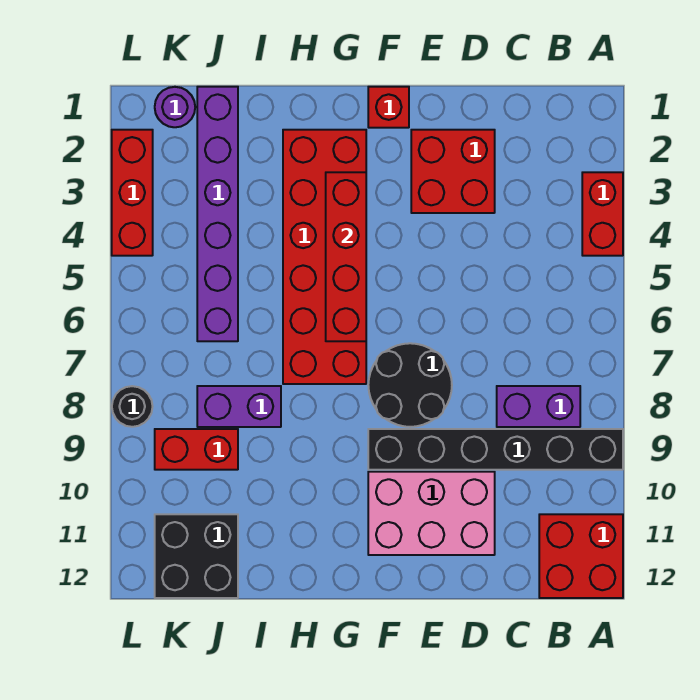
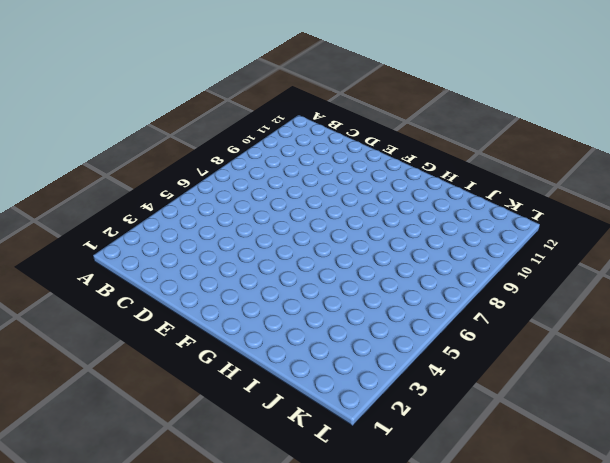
none -> red 1x2 brick [582,172,623,256]
none -> black 1x6 brick [368,429,623,470]
none -> red 2x2 brick [539,514,623,598]

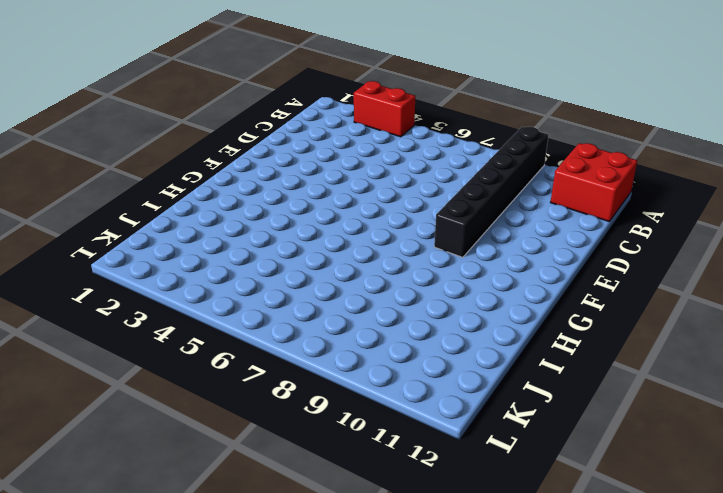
none -> purple 1x2 brick [497,386,580,427]
none -> red 2x2 brick [411,130,495,213]
none -> pink 2x3 brick [368,472,495,555]

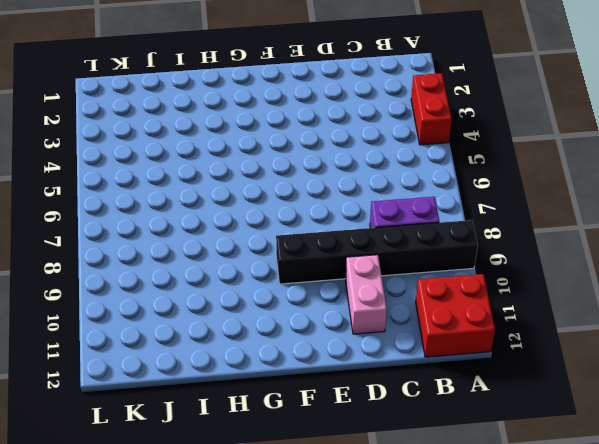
pink 1x2 brick [345,255,387,334] -> pink 2x3 brick [368,472,495,555]
none -> red 2x2 brick [411,130,495,213]
none -> black 2x2 round brick [368,343,452,427]
none -> red 1x1 brick [368,87,409,128]

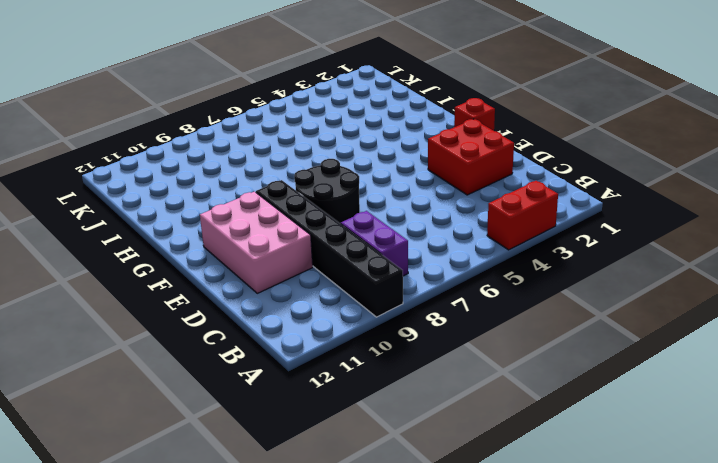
none -> red 2x2 brick [539,514,623,598]
none -> red 2x6 brick [283,130,366,384]
none -> purple 1x2 brick [197,386,281,427]

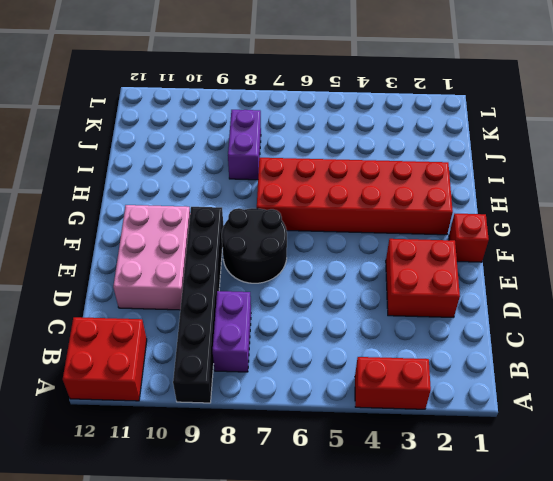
none -> purple 1x6 brick [197,87,238,341]
none -> red 1x2 brick [155,429,238,470]
none -> black 2x2 brick [155,514,238,598]

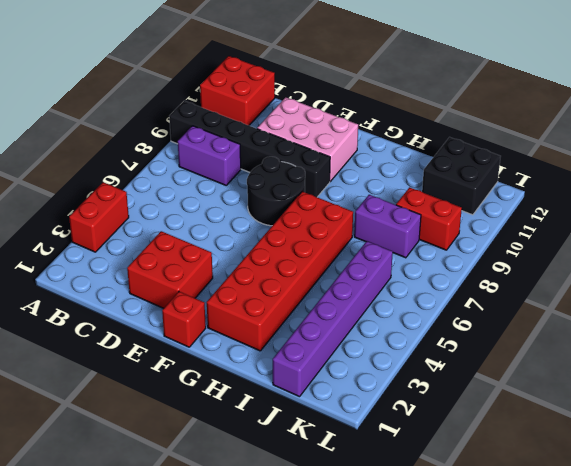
none -> purple 1x1 round brick [155,87,195,127]
none -> red 1x3 brick [112,130,153,256]
none -> black 1x1 round brick [112,386,152,427]

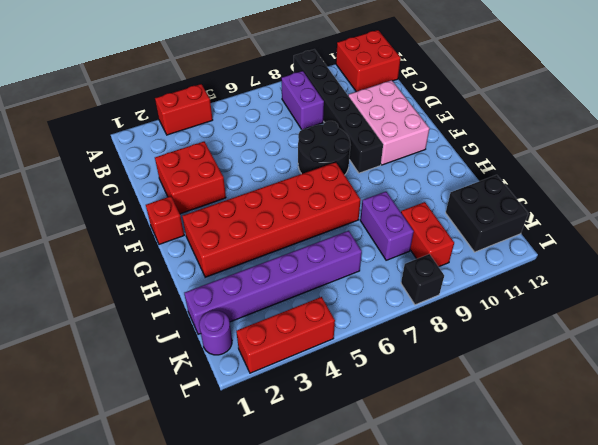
black 1x1 brick [401,254,444,305] -> black 1x1 round brick [112,386,152,427]
none -> red 1x4 brick [326,172,366,341]

